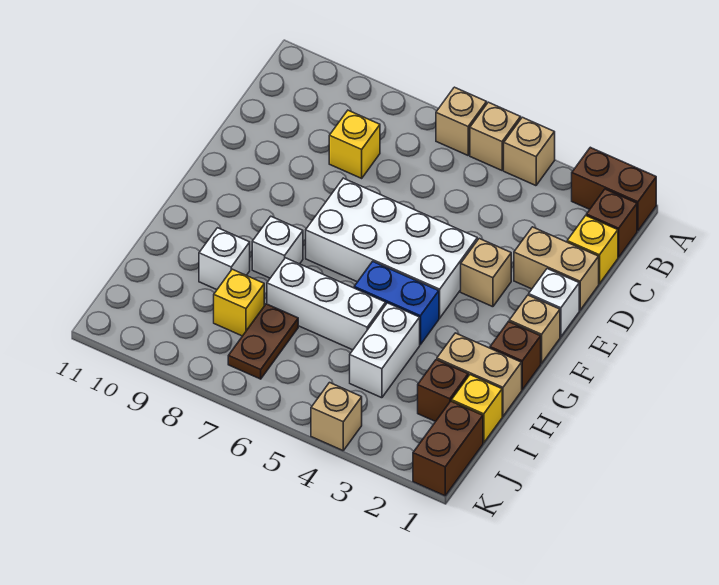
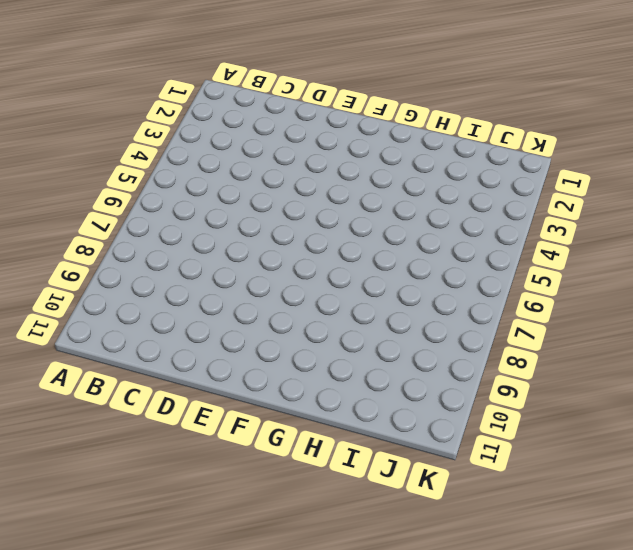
none -> brown 1x2 brick [572,147,656,231]
none -> tan 1x1 brick [504,117,555,186]
none -> tan 1x1 brick [470,102,521,170]

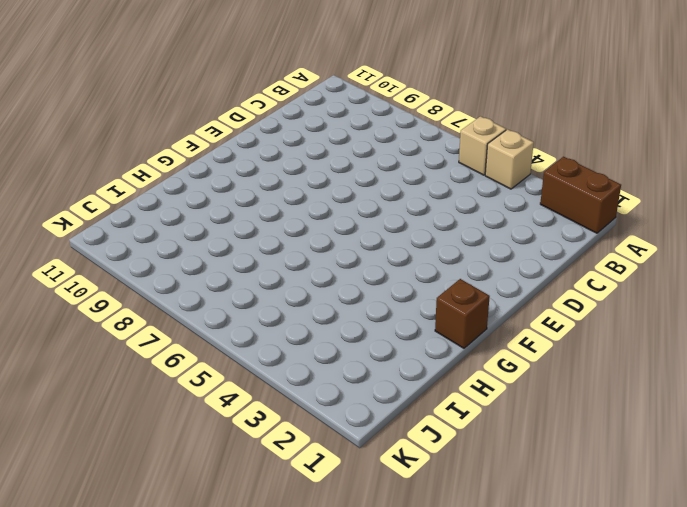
none -> tan 1x1 brick [436,87,487,155]
none -> brown 1x1 brick [586,189,637,257]
none -> yellow 1x1 brick [567,216,618,284]

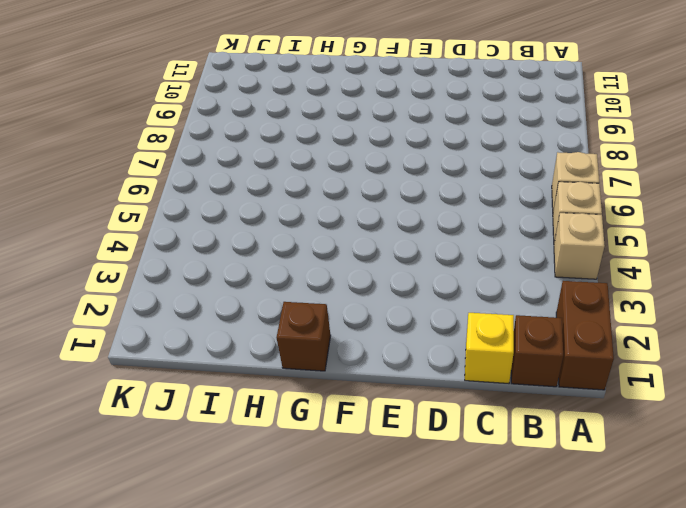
none -> yellow 1x1 brick [329,110,380,178]
none -> tan 1x2 brick [514,227,599,310]
none -> white 1x1 brick [529,269,579,337]

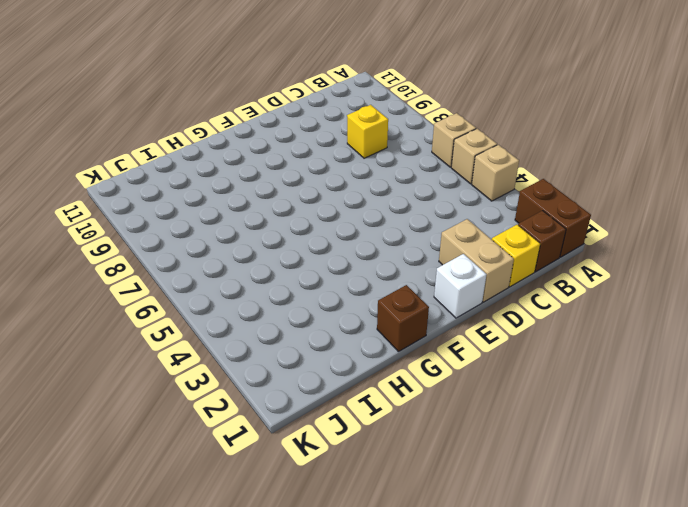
none -> tan 1x1 brick [461,239,511,307]
none -> white 2x4 brick [306,178,477,318]
none -> tan 1x1 brick [509,295,560,363]

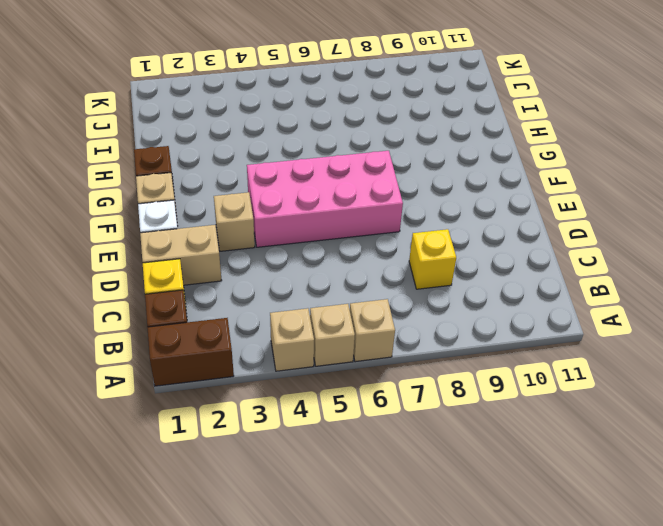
pink 2x4 brick [247,151,403,247] -> white 2x4 brick [306,178,477,318]
none -> blue 1x2 brick [354,261,439,345]
none -> white 1x1 brick [252,216,303,278]
none -> tan 1x2 brick [437,333,522,416]

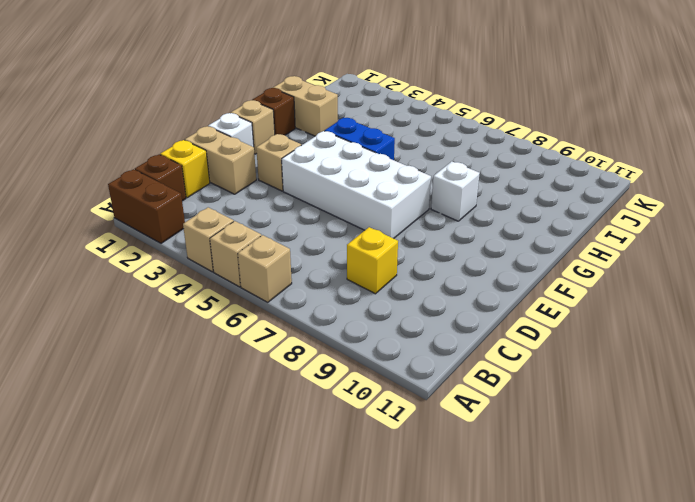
none -> white 1x2 brick [350,303,420,398]
none -> white 1x3 brick [267,258,386,350]
none -> white 1x1 brick [199,228,250,290]

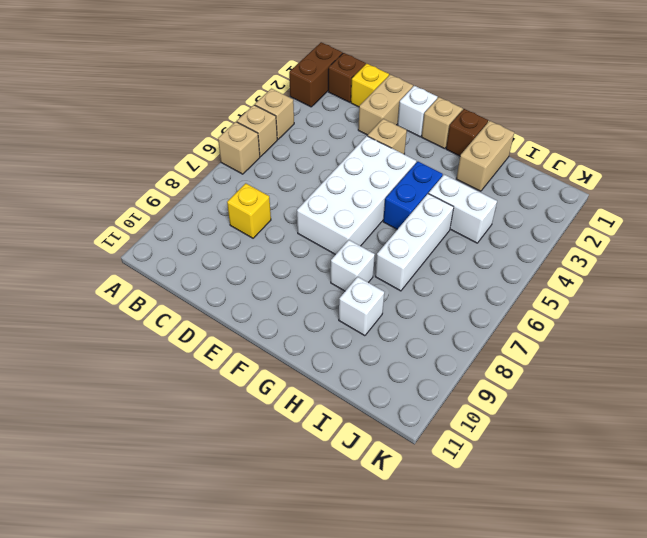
none -> yellow 1x1 brick [452,375,502,443]
none -> brown 1x1 brick [418,360,468,422]
none -> brown 1x2 plate [228,304,298,379]

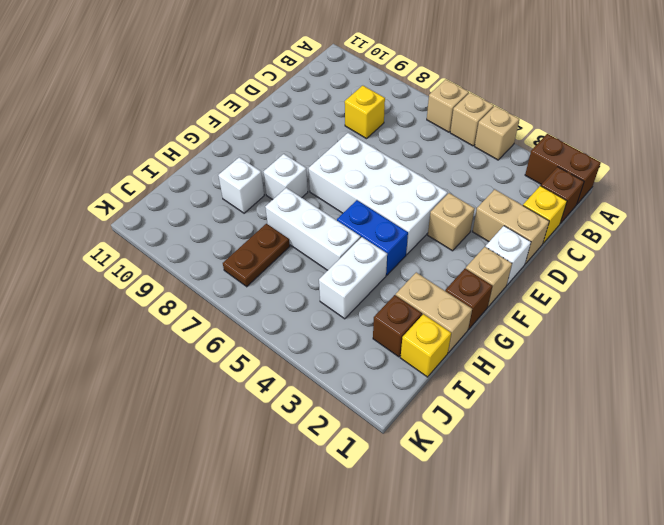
none -> yellow 1x1 brick [214,269,264,336]
none -> brown 1x2 brick [413,401,483,496]
none -> tan 1x1 brick [311,383,362,451]

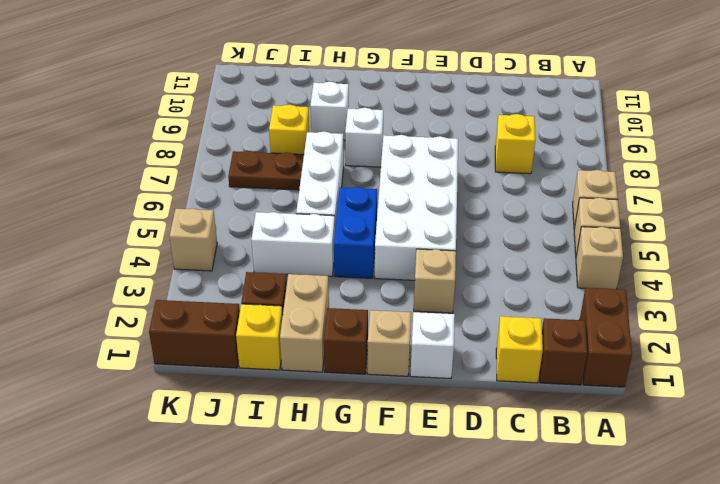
none -> tan 1x2 brick [514,227,599,310]

